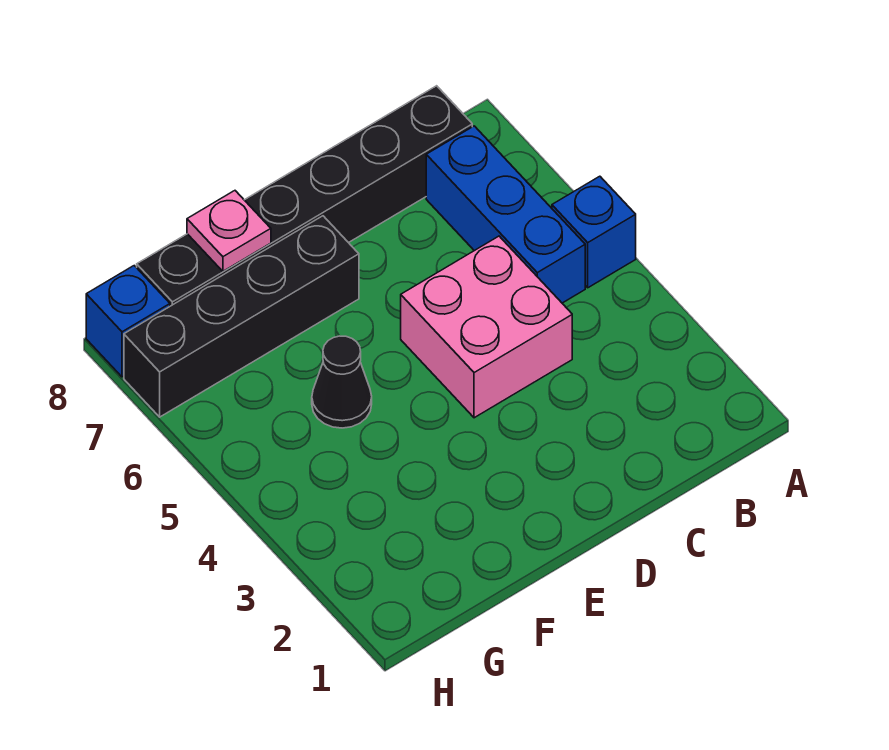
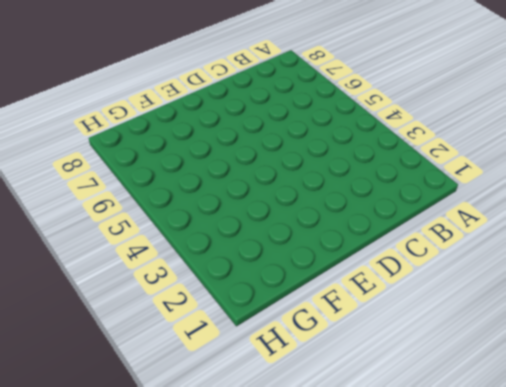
none -> blue 1x1 brick [552,176,636,288]
none -> blue 1x3 brick [426,126,585,303]

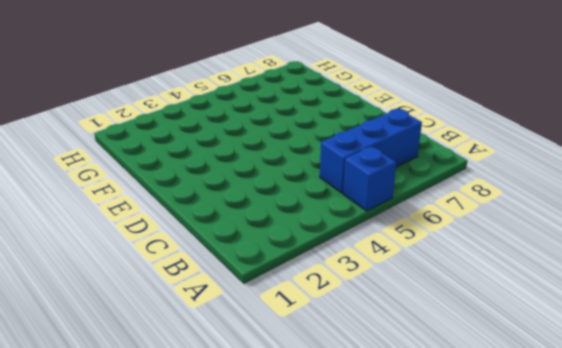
none -> black 1x6 brick [137,86,472,306]
none -> pink 2x2 brick [401,236,572,418]

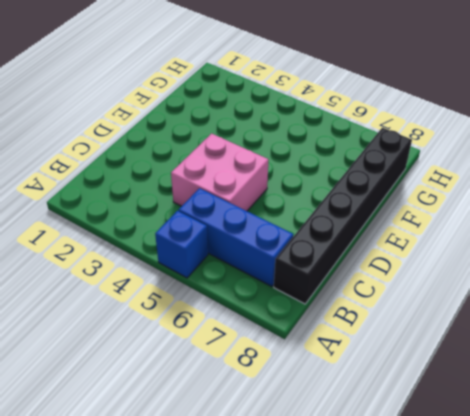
none -> black 1x4 brick [124,216,359,417]
none -> black 1x1 cone [312,336,372,428]

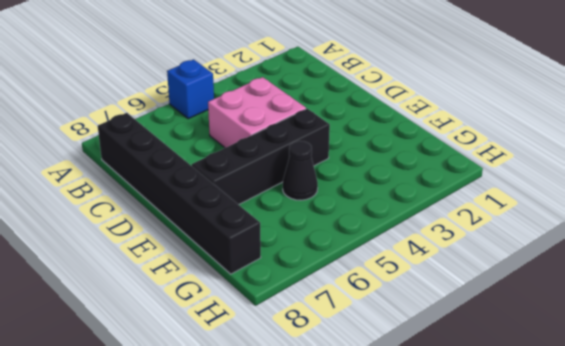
black 1x4 brick [192,109,330,205] -> black 1x4 brick turned to [124,216,359,417]
none -> blue 1x3 brick [426,126,585,303]
none -> blue 1x1 brick [86,266,170,377]

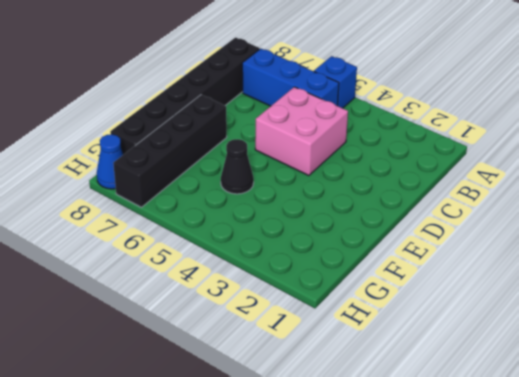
blue 1x1 cone [97,134,123,189] -> blue 1x1 brick [86,266,170,377]
none -> pink 1x1 plate [187,191,271,271]

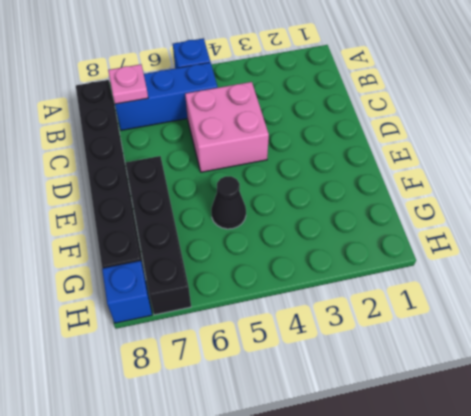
pink 1x1 plate [108,64,148,104] -> pink 1x1 plate moved to [187,191,271,271]

